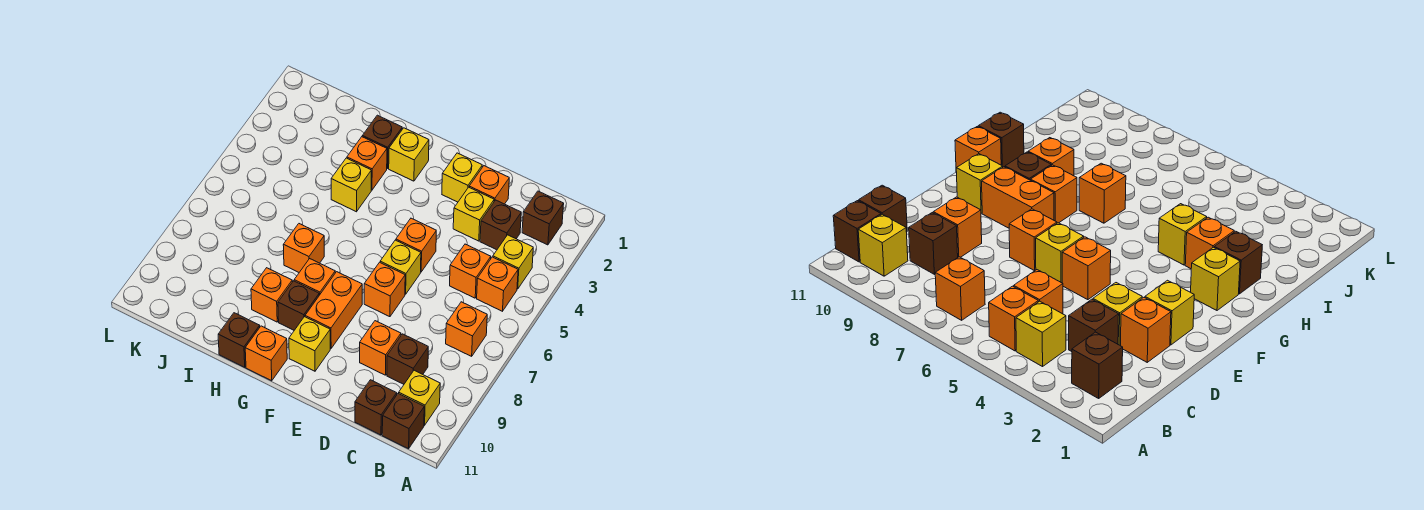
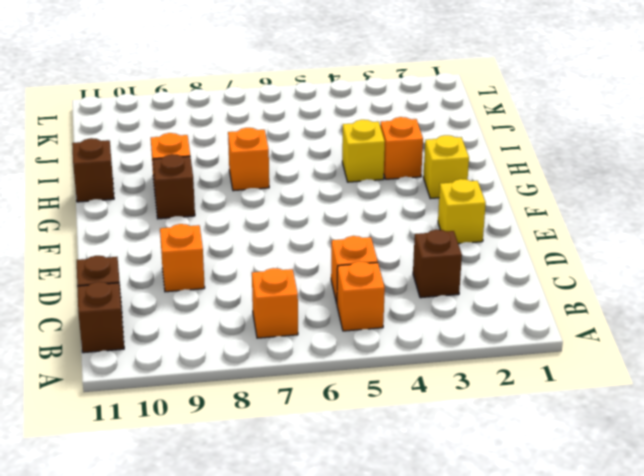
none -> brown 1x1 brick [522,191,564,245]
none -> yellow 1x1 brick [493,235,533,289]
none -> yellow 1x1 brick [399,370,440,425]

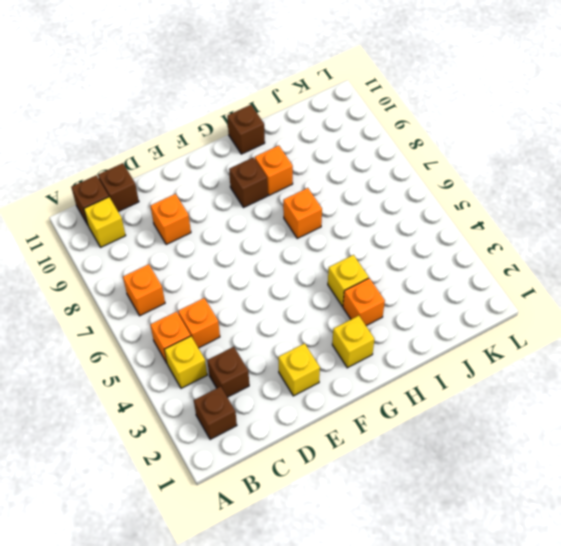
none -> brown 1x1 brick [387,334,428,384]
none -> orange 1x1 brick [469,166,509,204]
none -> yellow 1x1 brick [453,187,494,241]

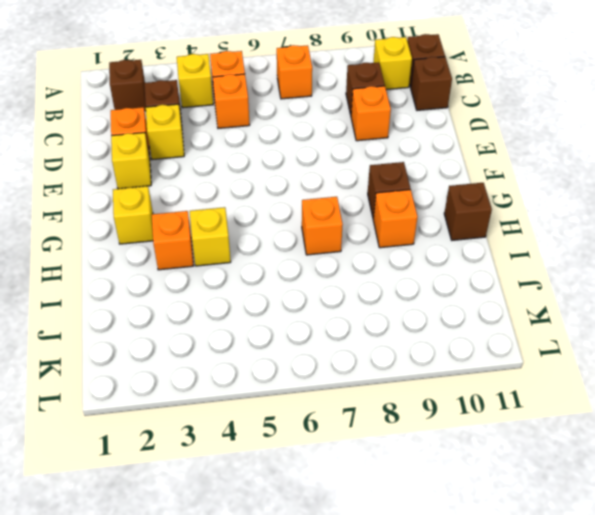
none -> orange 1x1 brick [396,218,436,272]
none -> yellow 1x1 brick [380,240,421,294]
none -> orange 1x1 brick [364,262,405,317]

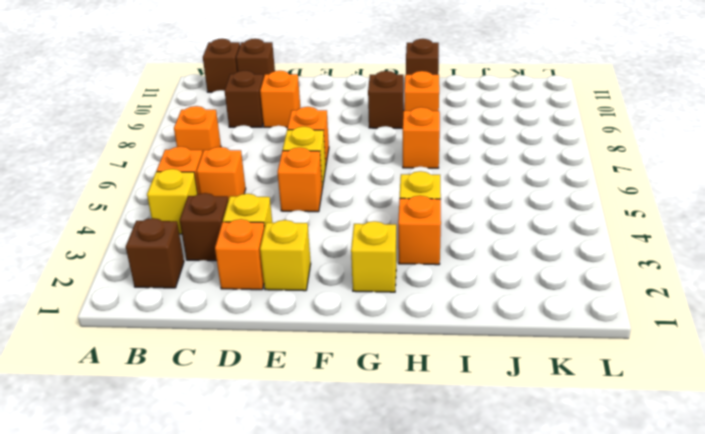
none -> yellow 1x1 brick [399,370,440,425]
none -> orange 1x2 brick [305,272,362,348]
none -> yellow 1x1 brick [289,317,330,371]

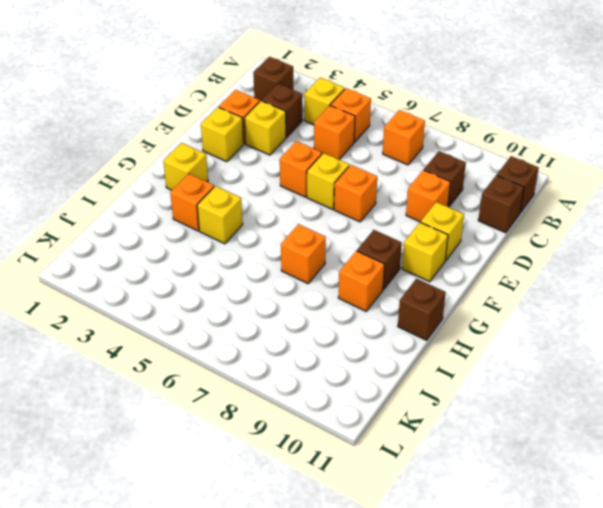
yellow 1x1 brick [421,202,464,261] -> yellow 1x1 brick moved to [399,370,440,425]
none -> orange 1x2 brick [305,272,362,348]
none -> orange 1x1 brick [294,259,335,295]
none -> orange 1x1 brick [245,326,287,381]

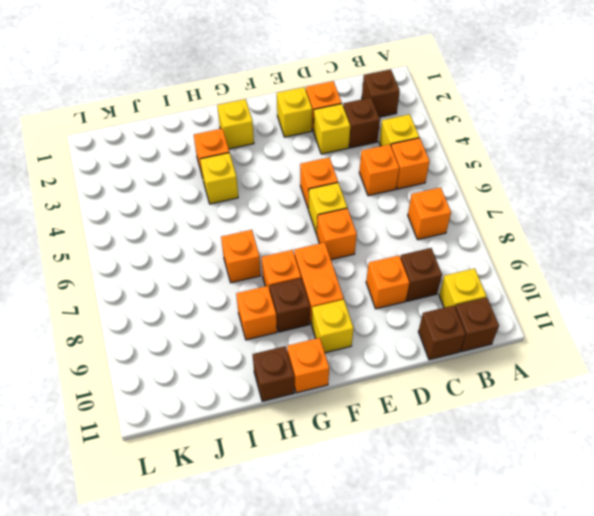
none -> brown 1x1 brick [362,115,402,169]

